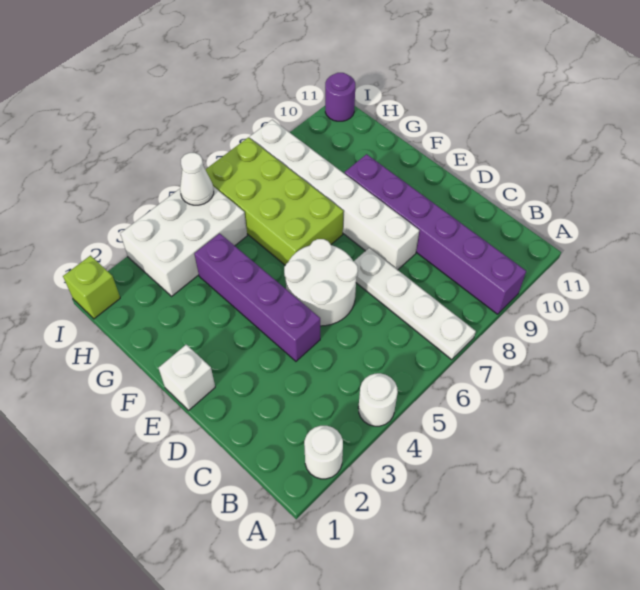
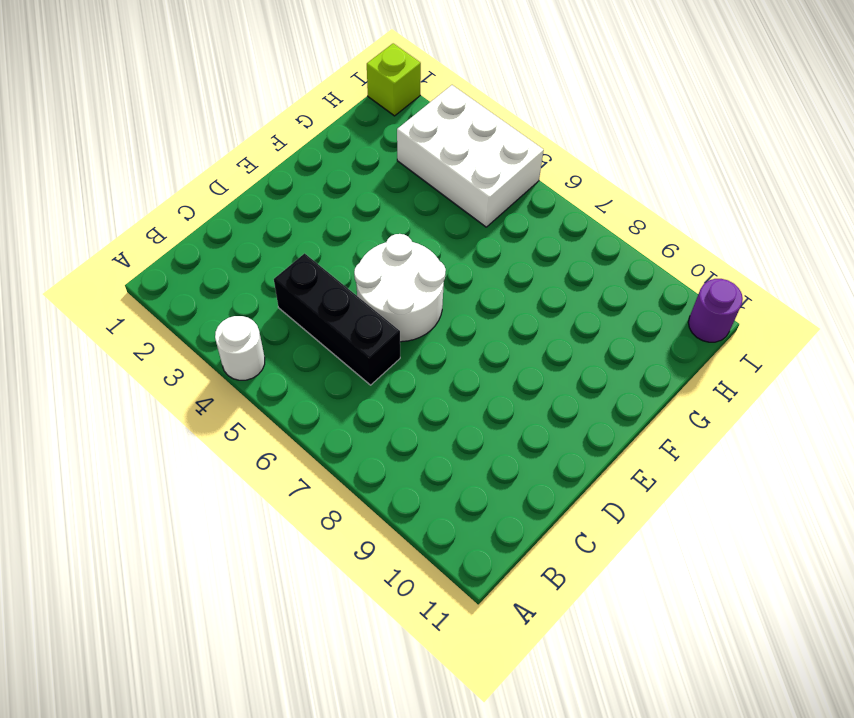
black 1x3 brick [274,253,400,385] -> none
none -> white 1x1 round brick [304,426,343,479]
none -> white 1x4 plate [354,248,476,360]
none -> purple 1x6 brick [345,154,526,314]

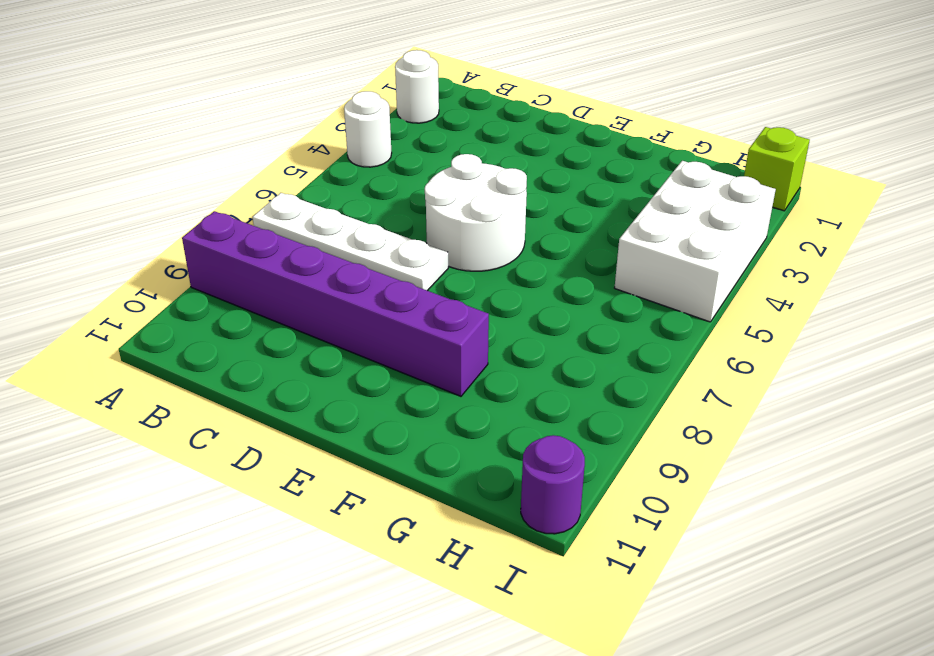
none -> purple 1x4 brick [194,233,320,361]
none -> white 1x6 brick [250,120,419,270]
none -> white 1x1 brick [159,345,215,410]

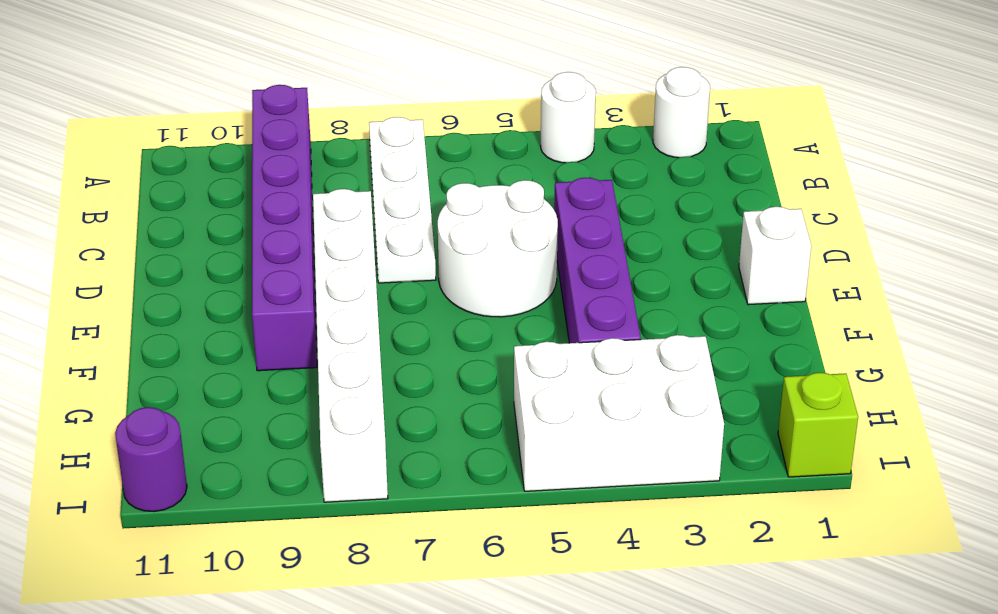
none -> lime 2x4 brick [205,137,344,265]
none -> white 1x1 cone [180,153,214,205]

